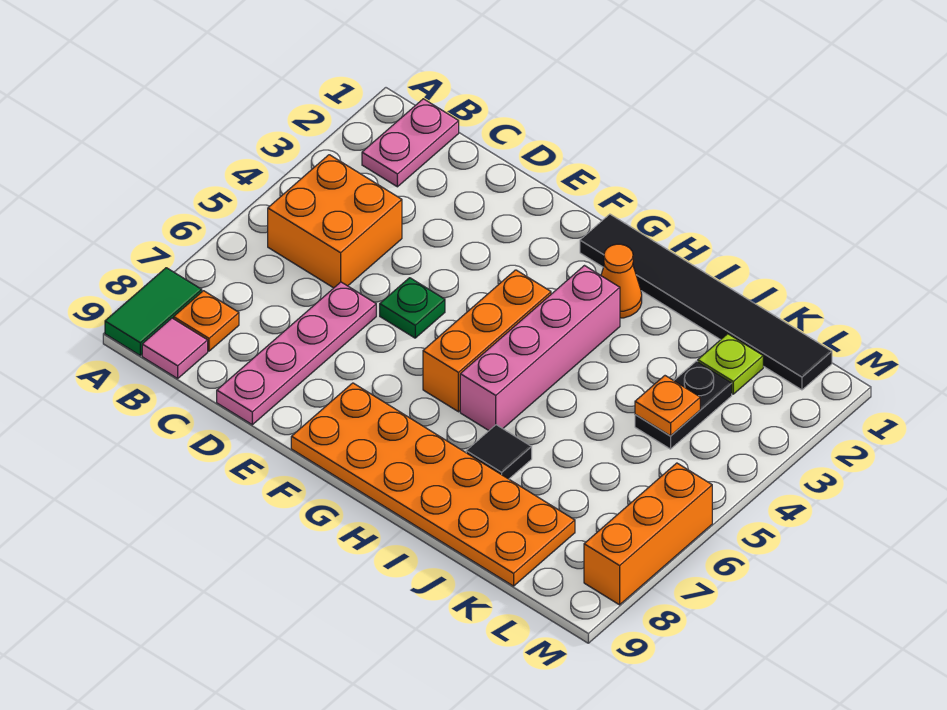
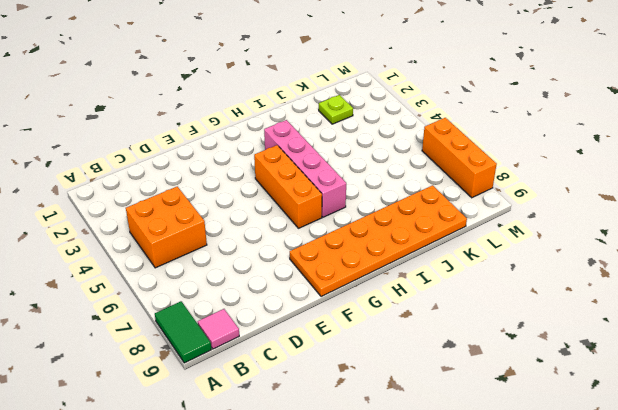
none -> pink 1x2 plate [362,99,459,187]
none -> orange 1x1 plate [174,291,239,351]
none -> pink 1x4 plate [217,282,376,425]

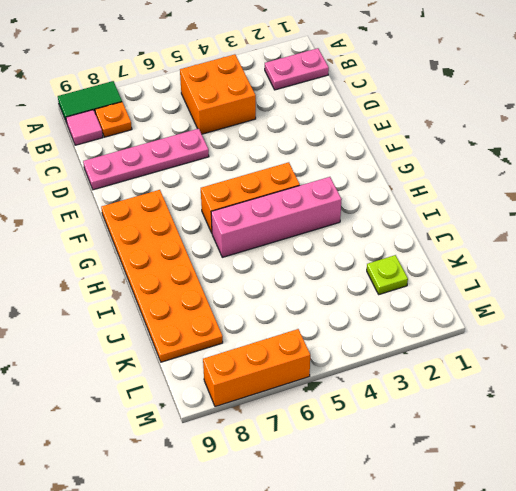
none -> green 1x1 plate [380,278,445,338]
none -> black 1x6 tile [580,214,832,390]
none -> orange 1x1 cone [601,244,642,318]

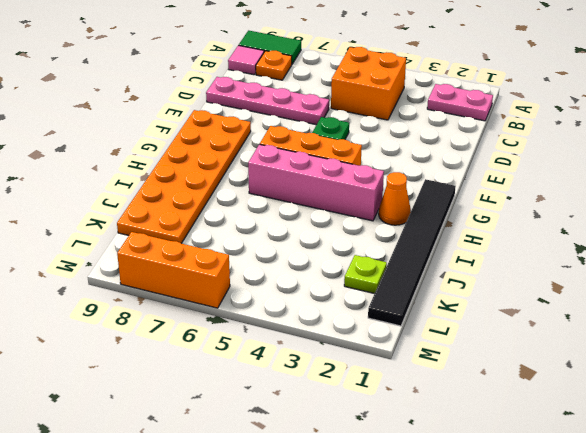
none -> black 1x1 tile [466,425,532,479]
none -> black 1x2 plate [635,361,732,449]
none -> orange 1x1 plate [635,376,700,436]

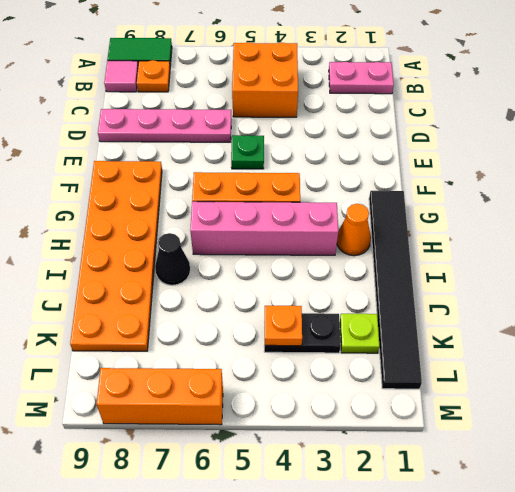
black 1x1 cone [155,233,190,285] -> black 1x1 tile [466,425,532,479]

